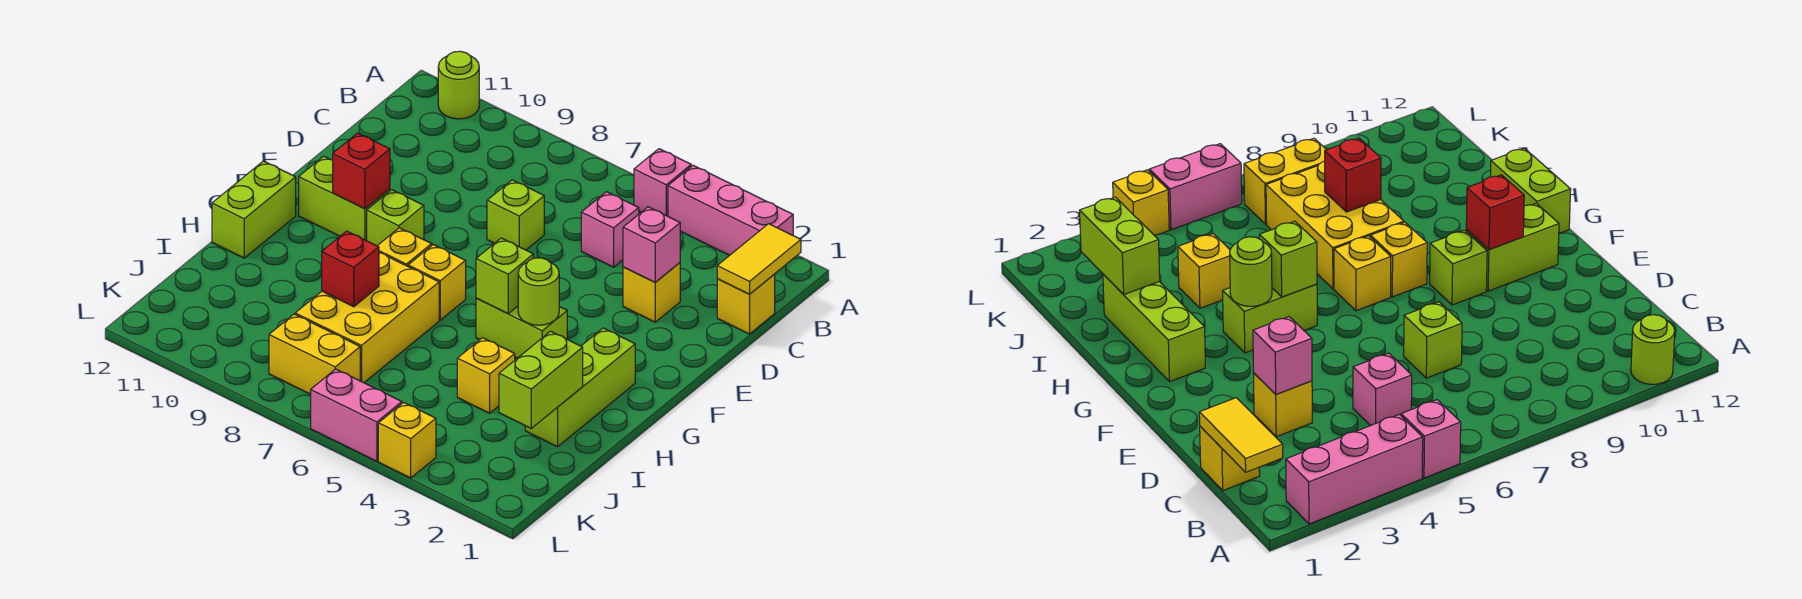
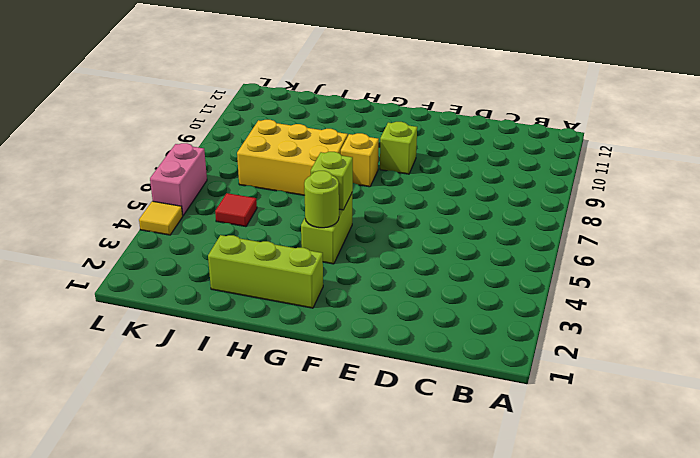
red 1x1 tile [215,193,257,227] -> none
yellow 1x1 tile [139,201,183,235] -> yellow 1x1 brick [378,402,436,478]
none -> pink 1x3 brick [668,165,793,255]
none -> pink 1x1 brick [634,149,691,216]
none -> lime 1x1 round brick [438,51,479,119]

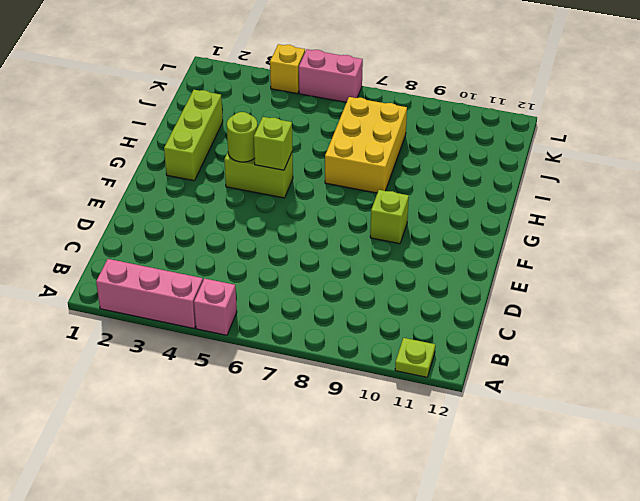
lime 1x1 plate [395,338,435,377] -> lime 1x1 round brick [438,51,479,119]
none -> yellow 1x1 brick [717,275,775,334]
none -> pink 1x1 brick [581,192,639,267]
none -> yellow 1x1 brick [623,263,680,322]

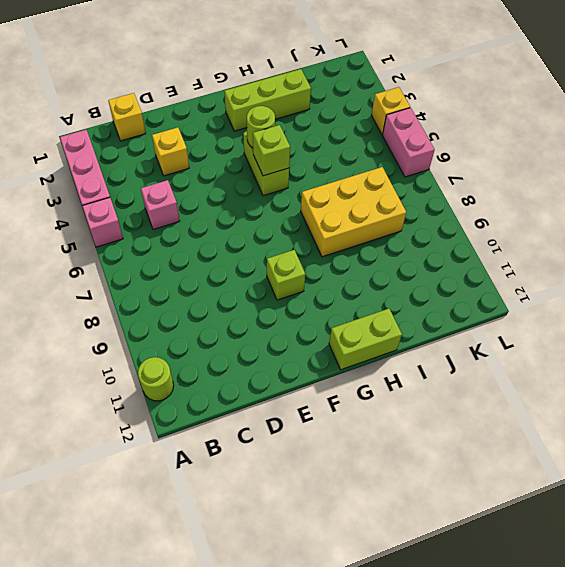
none -> lime 1x1 brick [487,180,544,250]
none -> lime 1x2 brick [299,156,390,241]
none -> yellow 1x1 brick [408,245,466,320]

